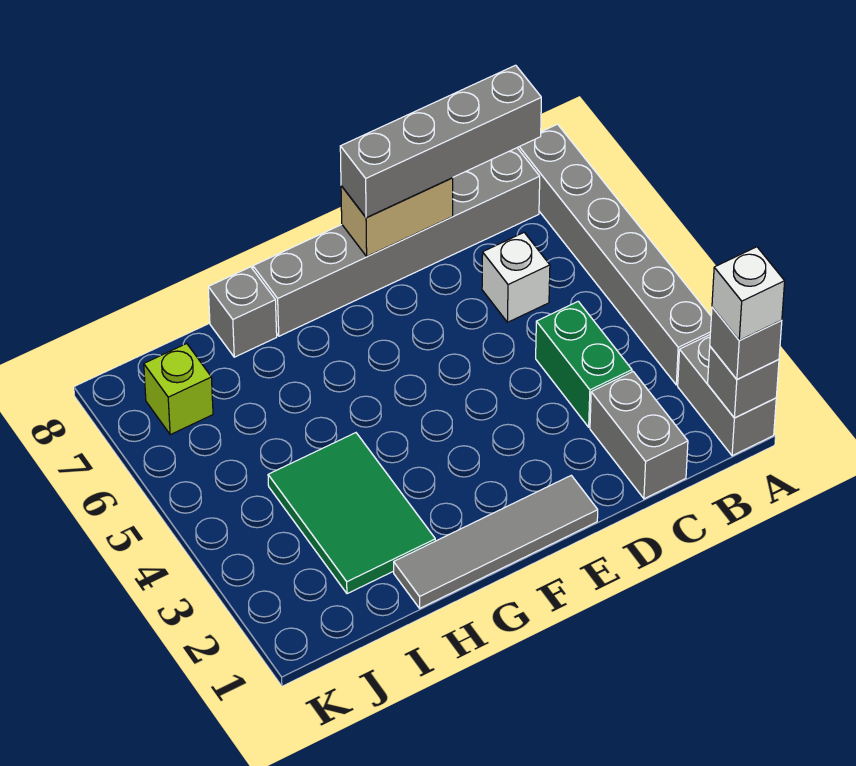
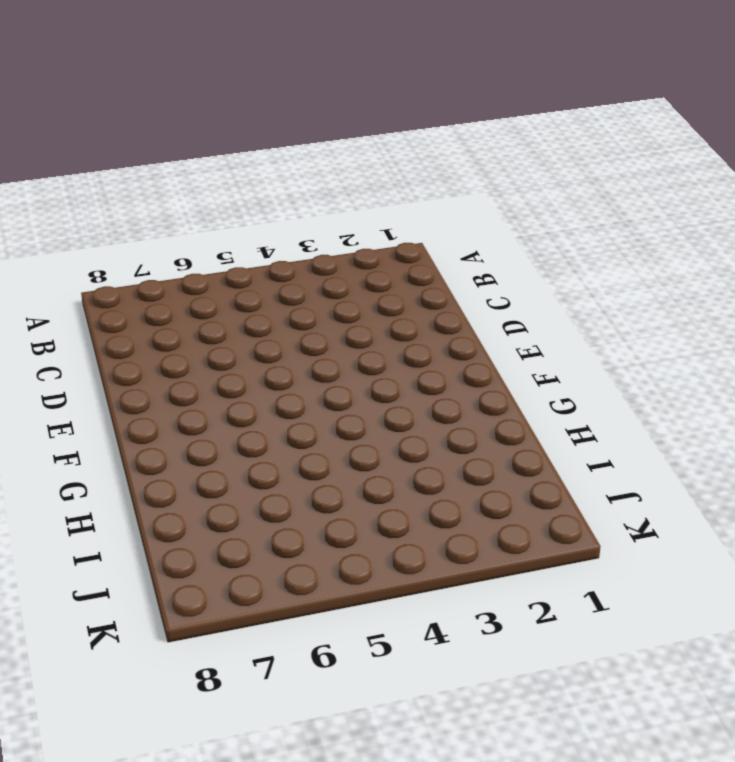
none -> grey 1x2 brick [678,335,776,456]
none -> grey 1x6 brick [517,124,711,385]
none -> grey 1x6 brick [253,148,540,336]

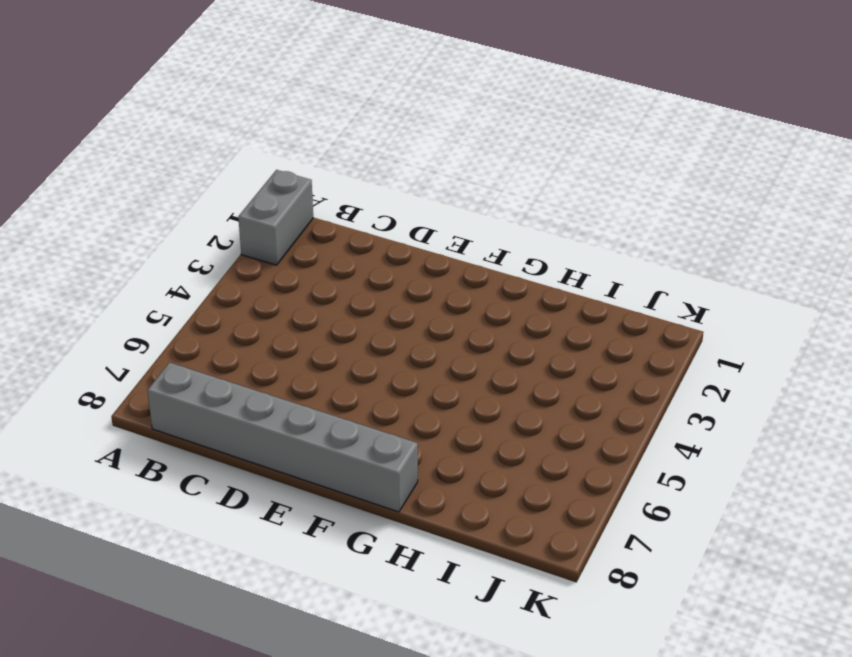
none -> grey 1x6 brick [517,124,711,385]
none -> grey 1x2 brick [590,372,688,499]
none -> green 1x2 brick [536,301,632,427]

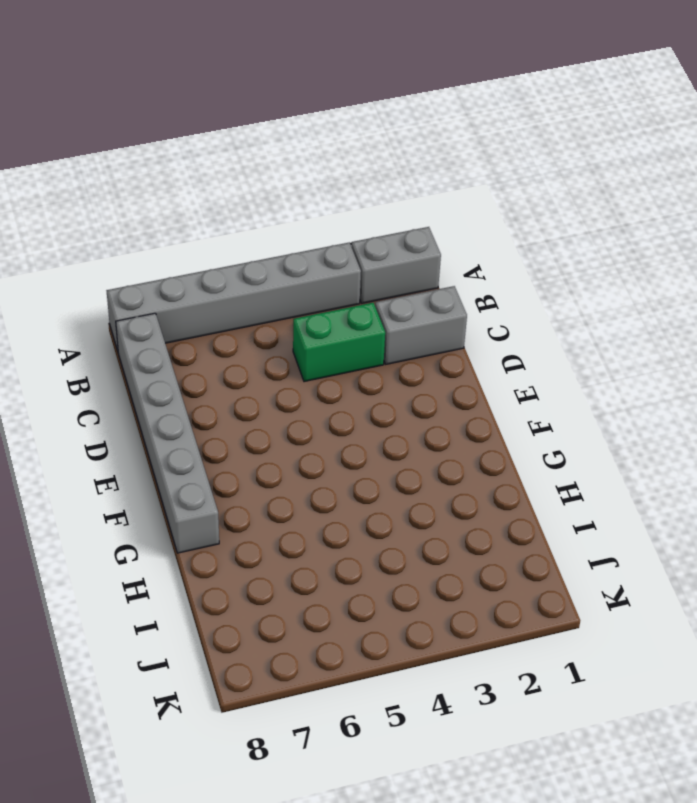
none -> white 1x1 brick [482,233,550,322]
none -> grey 1x4 tile [394,475,598,608]
none -> green 2x3 tile [268,433,435,594]

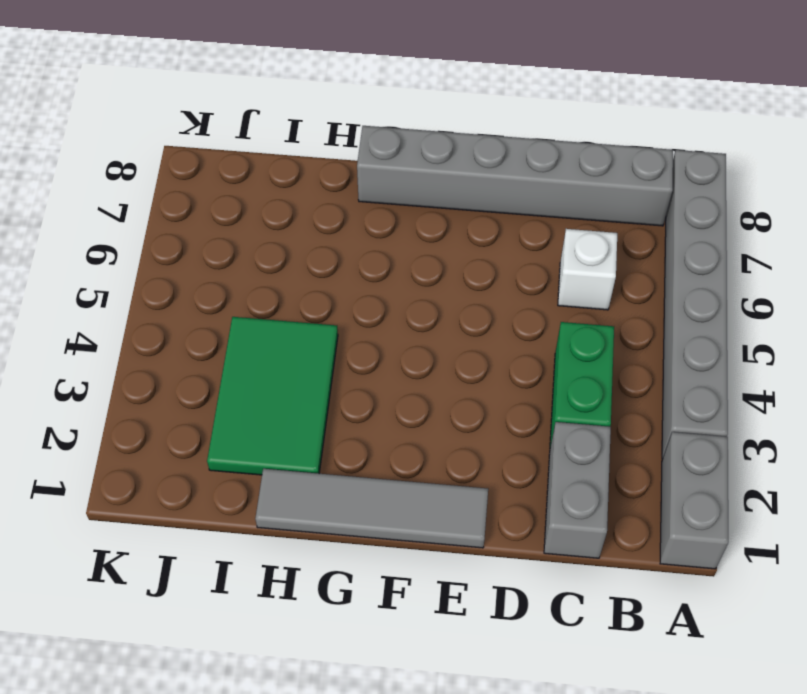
none -> grey 1x1 brick [208,267,277,357]
none -> lime 1x1 brick [144,344,213,435]
none -> grey 1x1 brick [708,347,779,418]

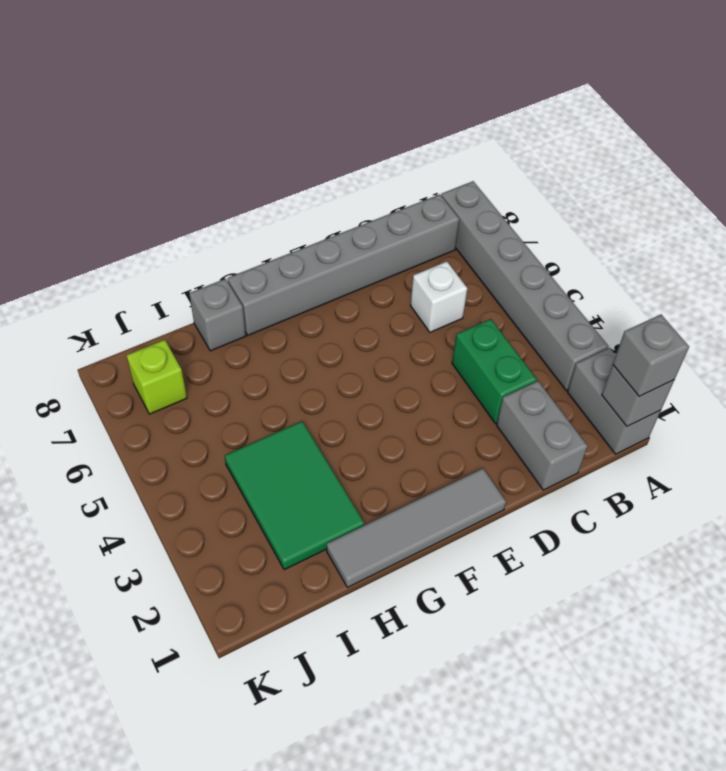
none -> tan 1x2 brick [341,178,453,256]
none -> grey 1x4 brick [340,65,541,218]
none -> white 1x1 brick [712,247,785,340]

